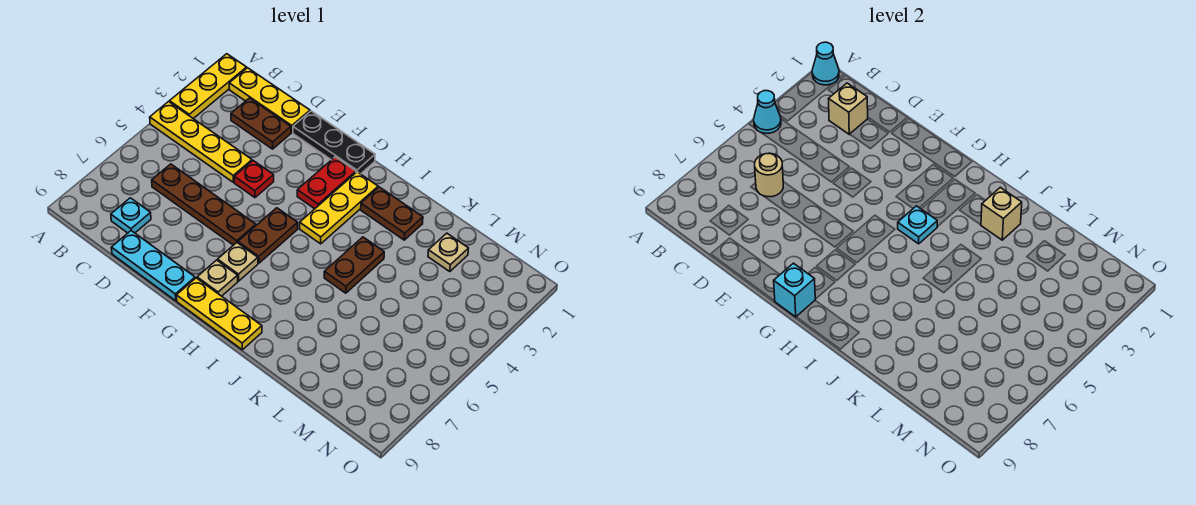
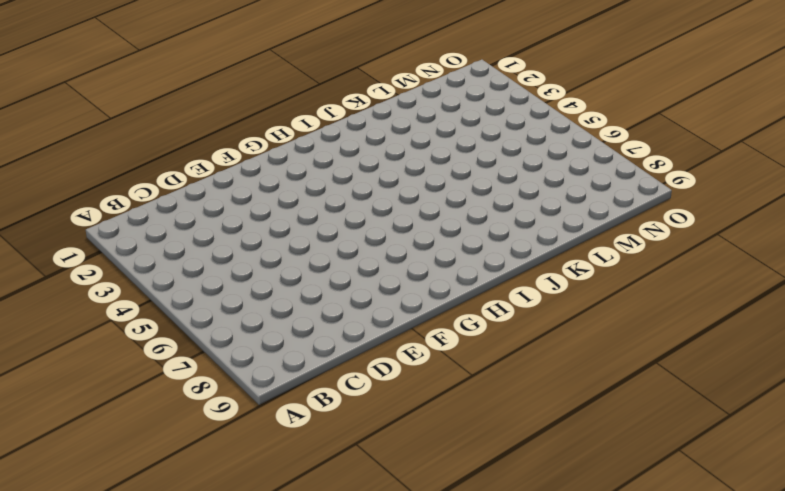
none -> yellow 1x3 plate [170,54,247,119]
none -> yellow 1x4 plate [150,102,252,182]
none -> yellow 1x3 plate [229,68,310,133]

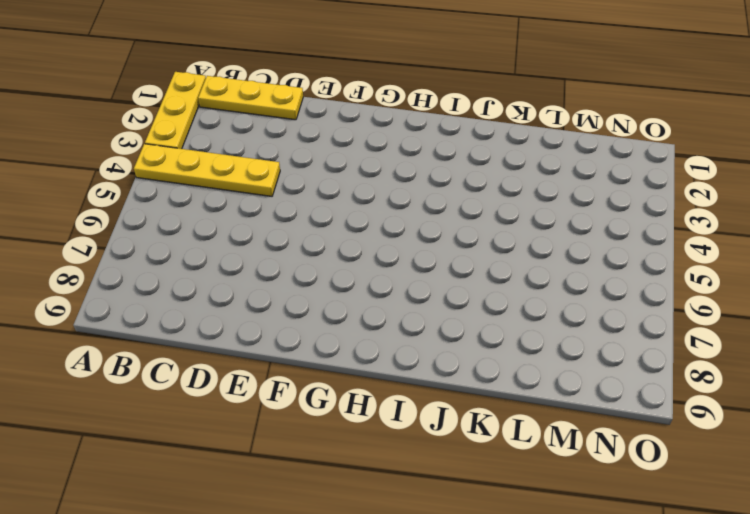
none -> brown 1x2 plate [231,98,291,149]
none -> brown 1x4 plate [152,164,256,245]
none -> cyan 1x1 plate [111,198,151,233]

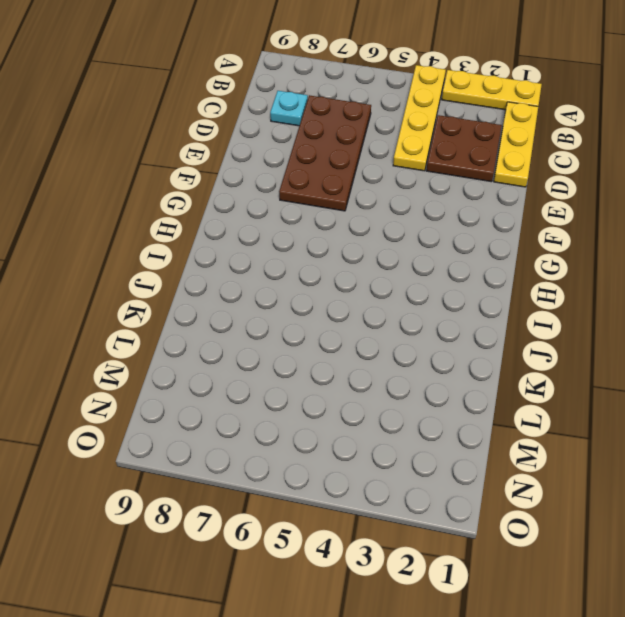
brown 2x2 plate [426,115,502,182] -> brown 1x2 plate [231,98,291,149]
brown 2x4 plate [279,95,371,211] -> brown 1x4 plate [152,164,256,245]
none -> cyan 1x3 plate [111,231,195,301]
none -> black 1x3 plate [293,111,375,174]
none -> red 1x1 plate [234,161,274,198]

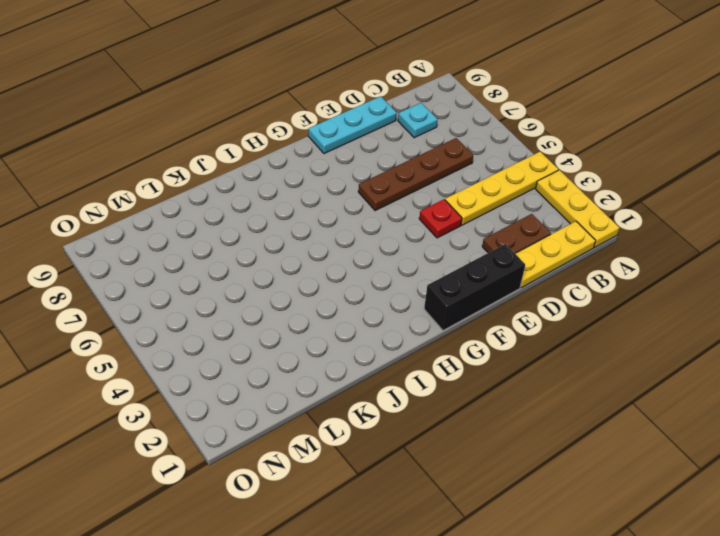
black 1x3 brick [424,244,525,331] -> black 1x3 plate [293,111,375,174]
none -> red 1x2 plate [297,157,356,209]
none -> brown 1x2 plate [238,208,298,263]
none -> tan 1x1 plate [218,243,258,281]

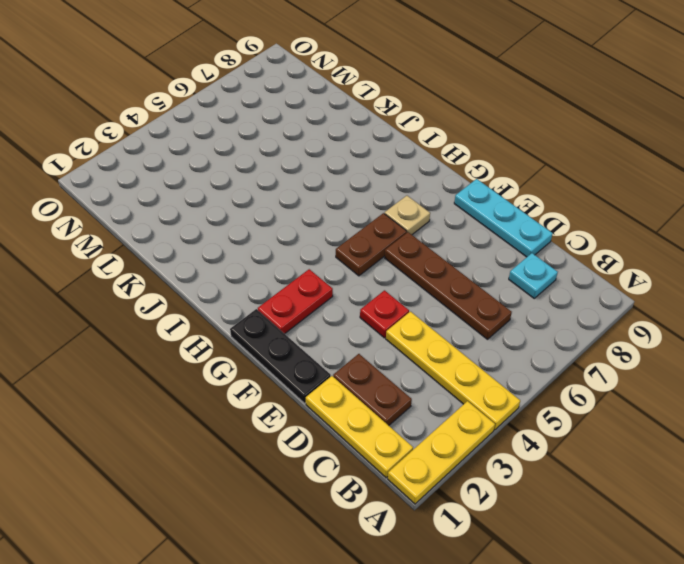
none -> tan 1x1 plate [197,260,238,296]
none -> yellow 1x3 plate [177,278,262,350]
none -> yellow 1x3 plate [300,172,378,244]

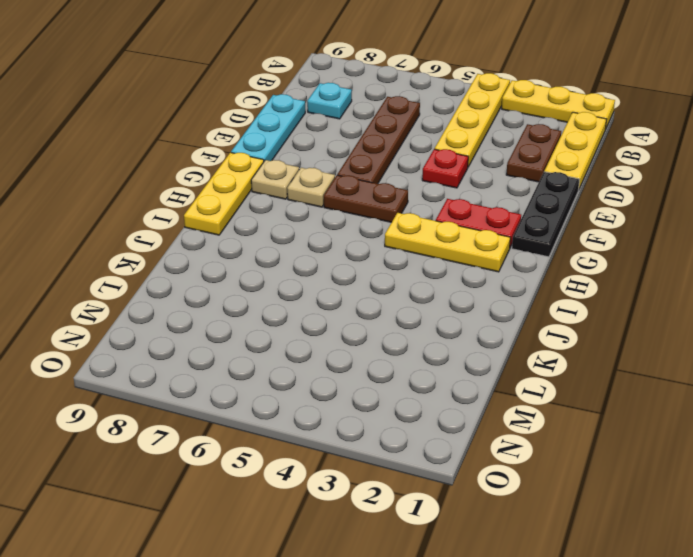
none -> brown 1x2 plate [361,187,423,240]
none -> brown 1x2 plate [324,237,384,293]
none -> tan 1x1 plate [428,233,468,272]

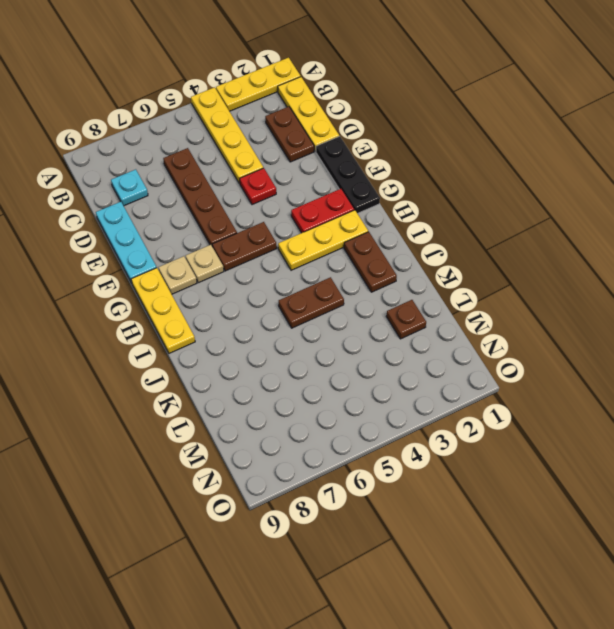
brown 1x1 plate [387,300,426,339] -> tan 1x1 plate [428,233,468,272]
none -> cyan 1x1 cone [812,42,839,85]
none -> cyan 1x1 cone [754,91,781,133]
none -> tan 1x1 brick [829,83,868,134]

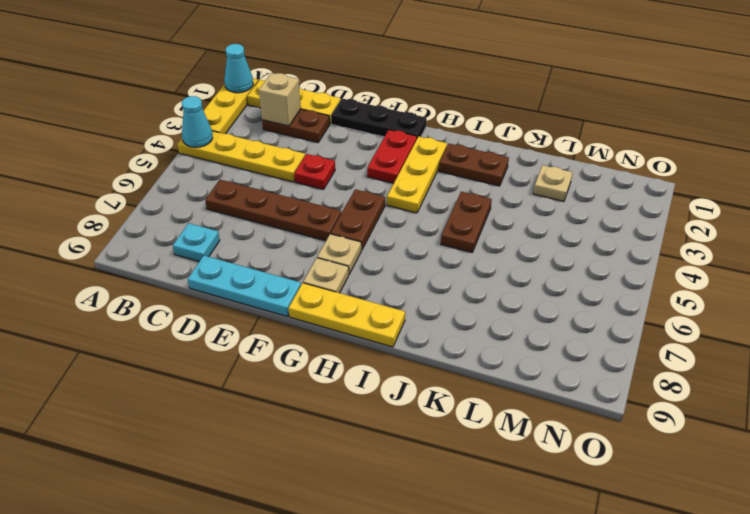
none -> tan 1x1 round brick [755,153,783,197]
none -> cyan 1x1 brick [774,263,815,317]
none -> cyan 1x1 plate [898,206,937,244]

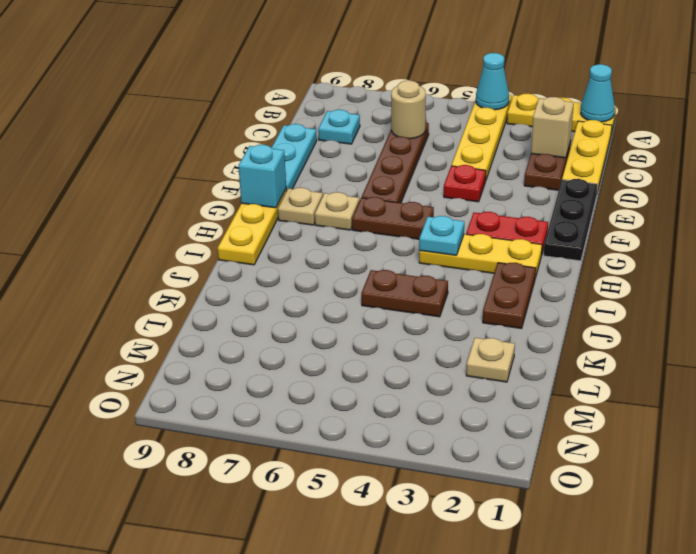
none -> tan 1x1 brick [981,187,1022,240]

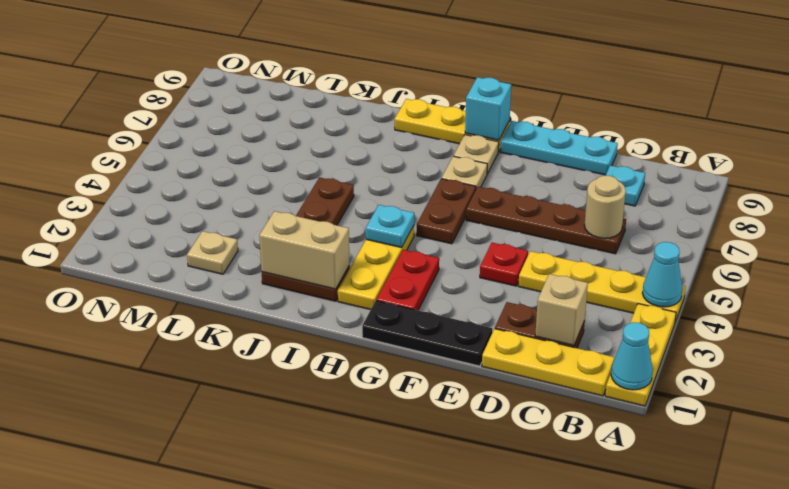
tan 1x2 brick [259,211,349,289] -> tan 1x1 brick [981,187,1022,240]

